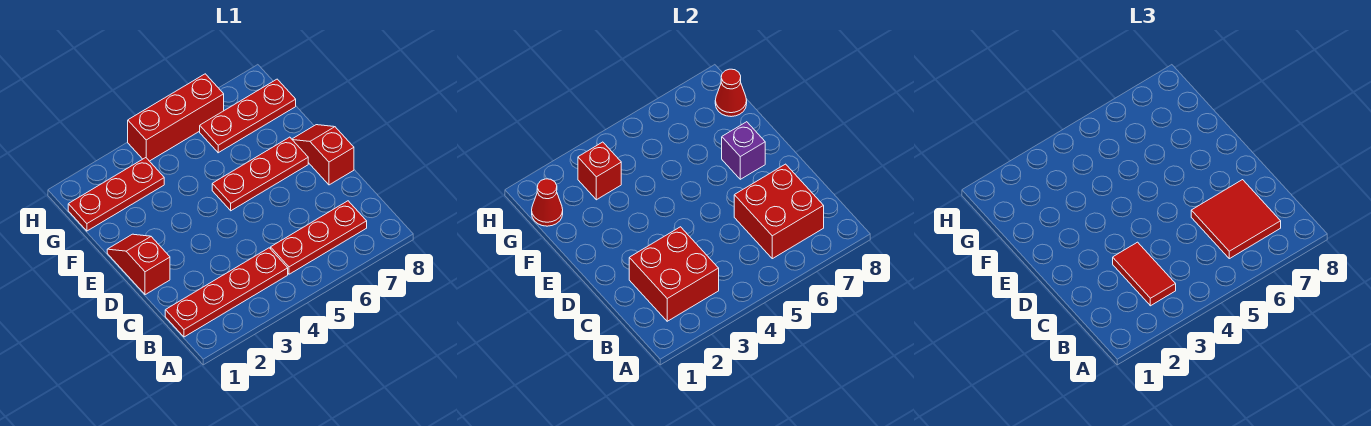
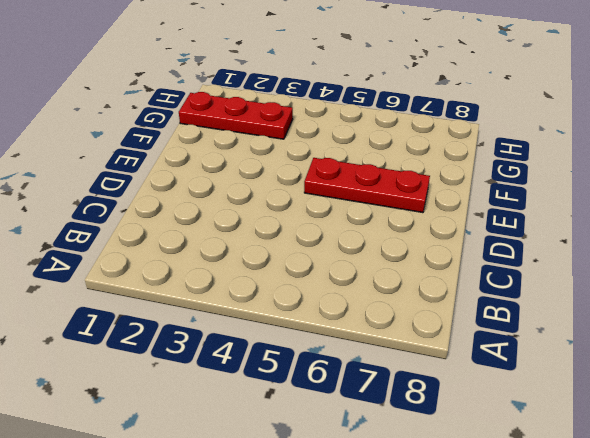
none -> red 1x4 plate [165,248,288,337]
none -> red 1x3 plate [271,201,367,274]
none -> red 1x2 slope [107,234,170,295]

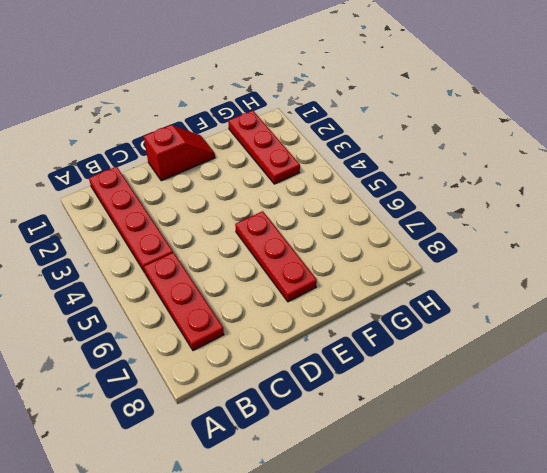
none -> red 1x2 slope [292,125,354,185]
none -> red 1x3 plate [200,79,296,153]
none -> red 1x3 brick [128,74,224,161]

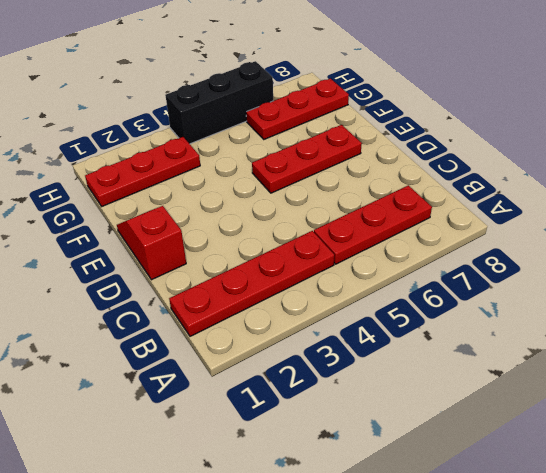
black 1x3 brick [165,61,273,144] -> red 1x3 brick [128,74,224,161]
none -> red 1x2 slope [292,125,354,185]
none -> red 2x2 brick [629,227,719,321]
none -> red 2x2 brick [734,164,824,259]

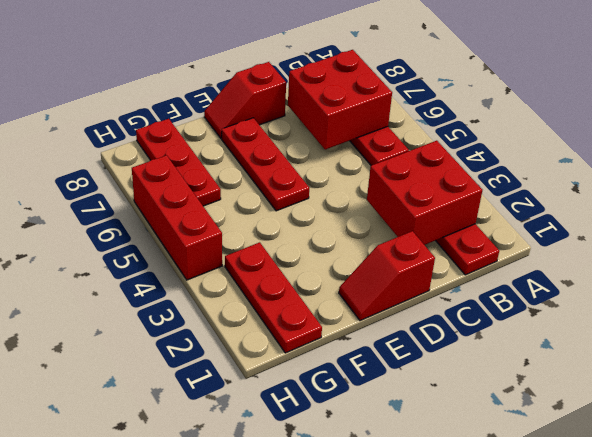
none -> purple 1x1 brick [722,122,765,179]
none -> red 1x1 cone [532,179,563,226]
none -> red 1x1 brick [578,142,621,200]

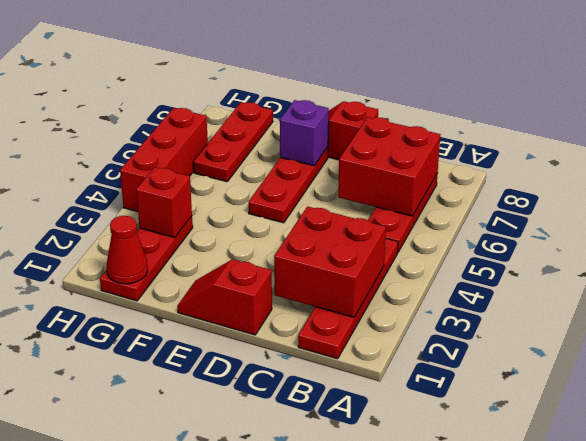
none -> red 1x1 cone [715,69,747,117]
none -> red 1x2 tile [1113,242,1176,306]
none -> red 2x2 tile [1191,180,1281,259]

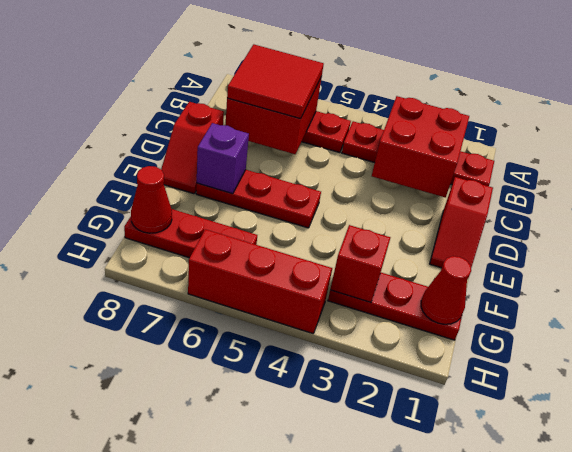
none -> red 1x2 tile [1113,242,1176,306]

